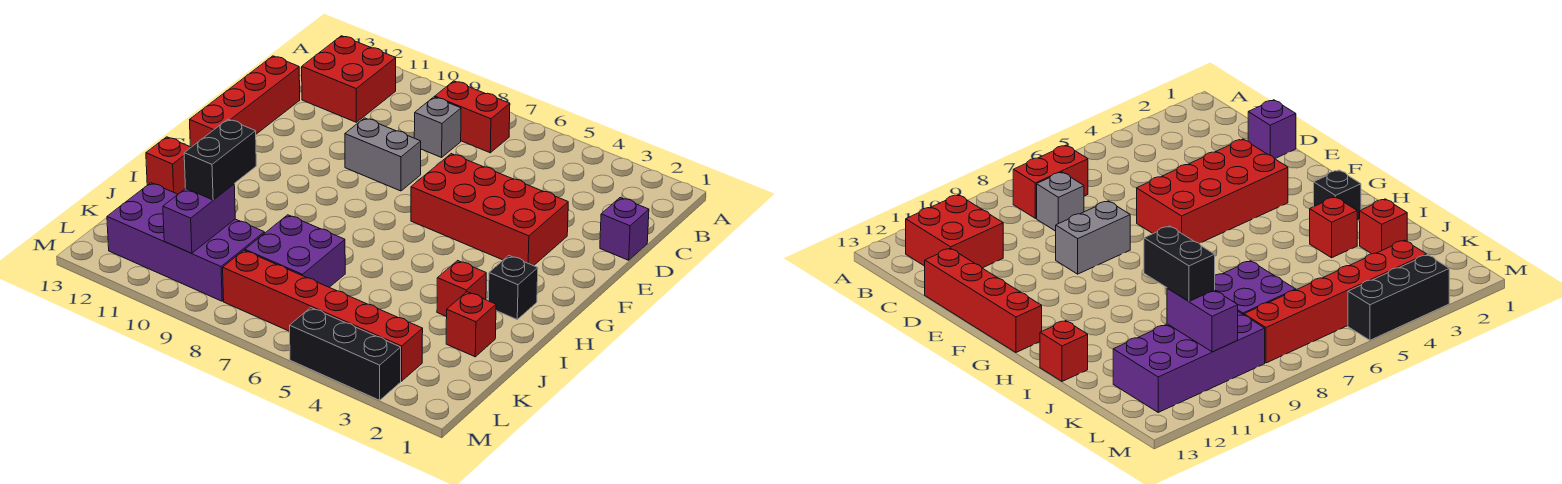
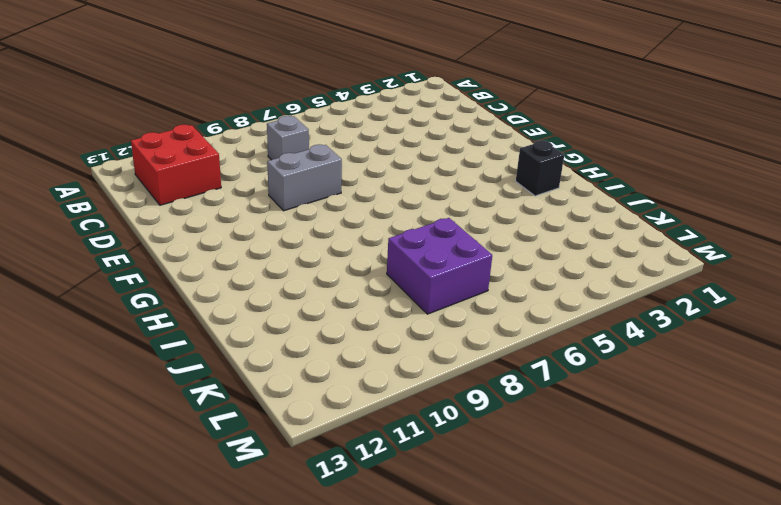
none -> red 1x2 brick [435,81,510,153]
none -> purple 1x1 brick [600,198,649,260]
none -> red 1x4 brick [190,56,300,147]

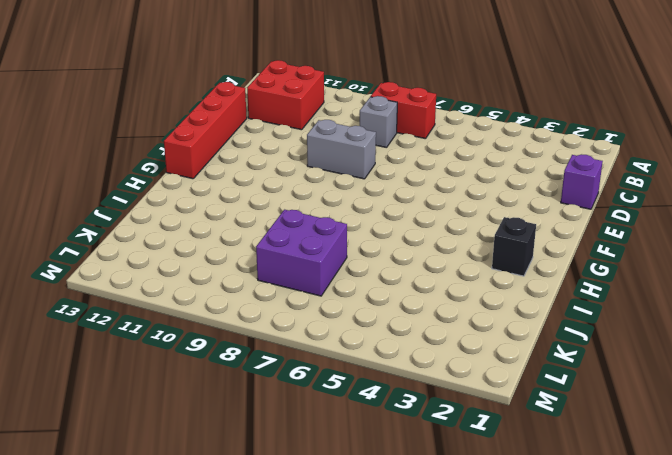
none -> red 2x4 brick [411,154,568,266]
none -> red 1x1 brick [437,261,486,317]
none -> red 1x1 brick [146,137,191,194]

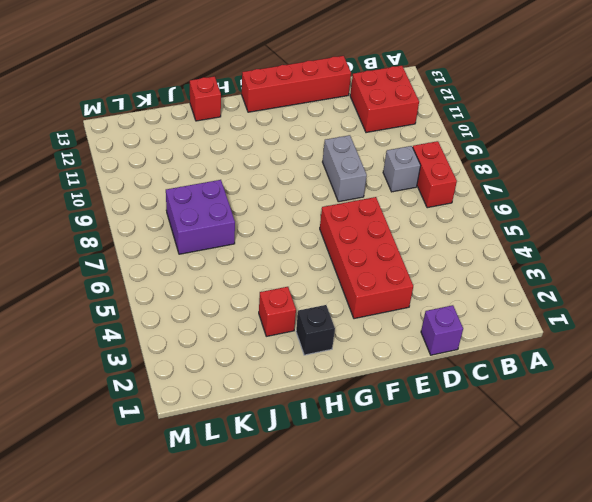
none -> red 1x1 brick [446,292,496,357]
none -> purple 2x4 brick [107,183,265,301]
none -> red 1x6 brick [223,250,423,381]

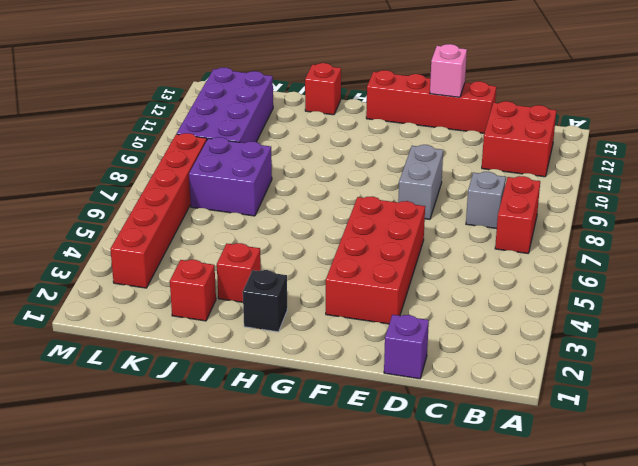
pink 1x1 brick [430,44,467,97] -> none
none -> black 1x3 brick [289,308,401,400]
none -> purple 1x2 brick [163,184,235,253]
none -> black 1x2 brick [184,119,256,200]

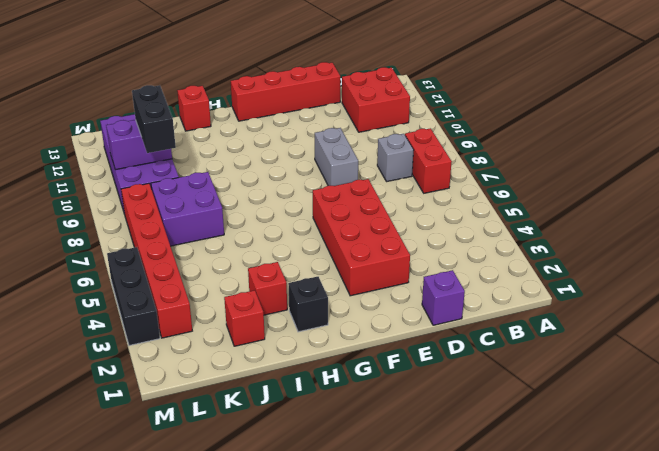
black 1x2 brick [132,85,176,153] -> black 1x2 brick turned to [184,119,256,200]

